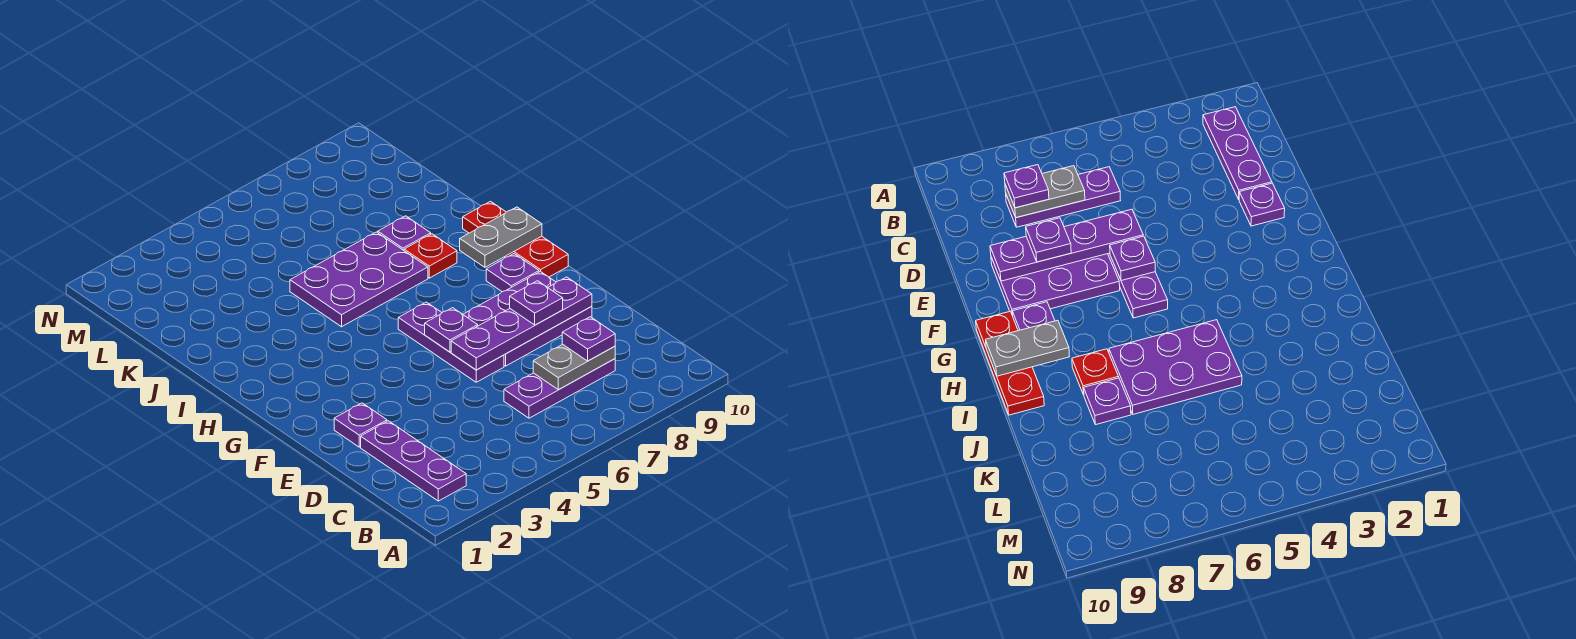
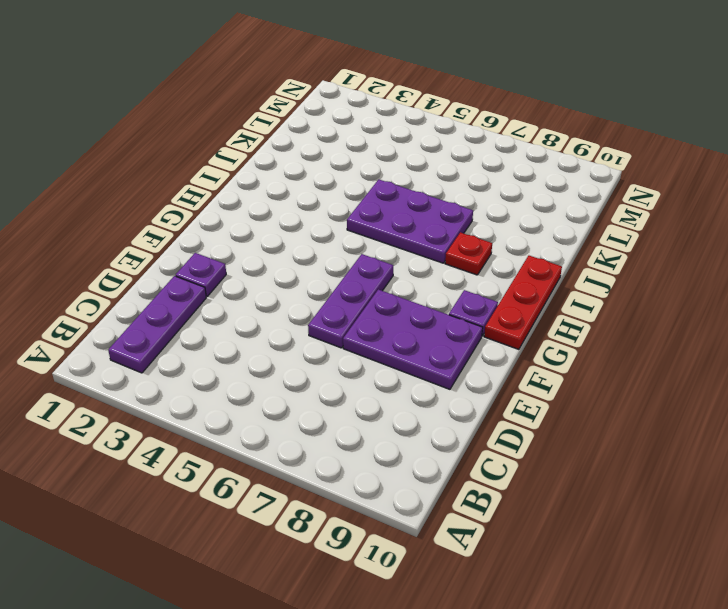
none -> purple 1x3 plate [504,359,615,418]
none -> purple 1x1 plate [378,216,431,250]
none -> grey 1x2 plate [533,344,615,390]

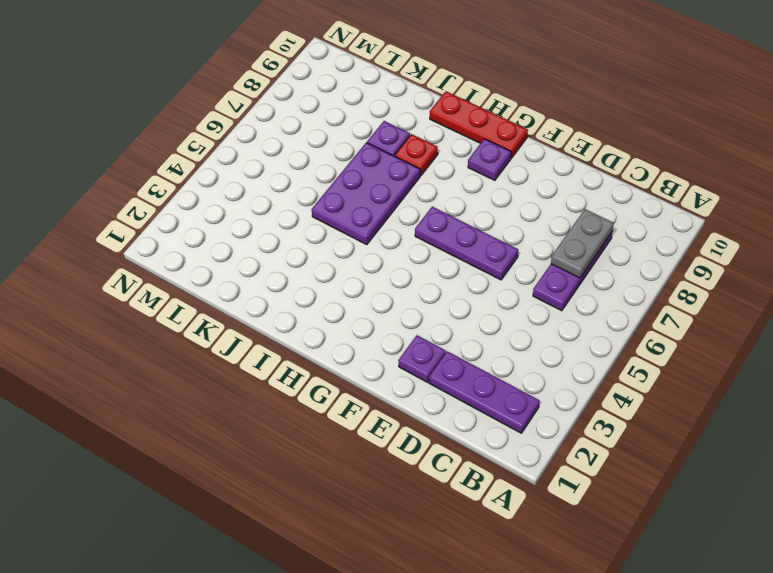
none -> purple 2x3 plate [463,271,592,366]
none -> purple 1x4 plate [451,277,592,370]
none -> purple 1x1 plate [425,308,478,352]

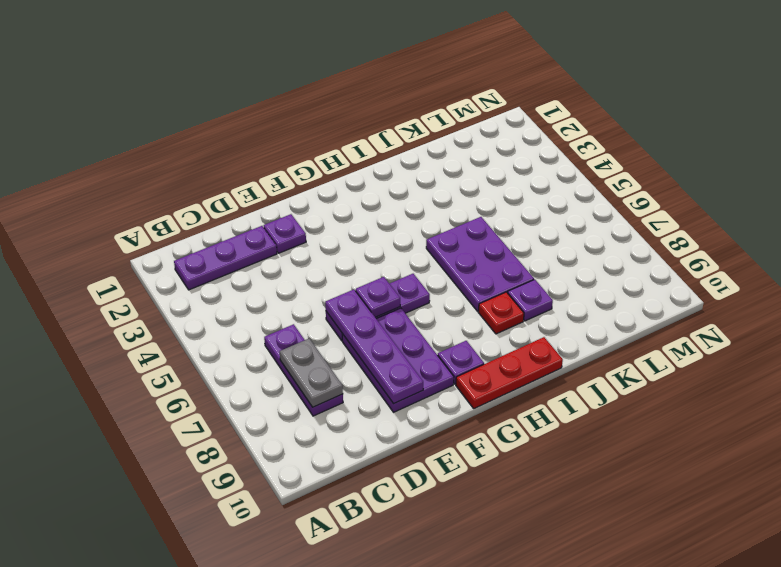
none -> grey 1x2 plate [460,207,542,267]
none -> purple 1x1 plate [562,317,615,361]
none -> purple 1x1 plate [510,281,563,325]

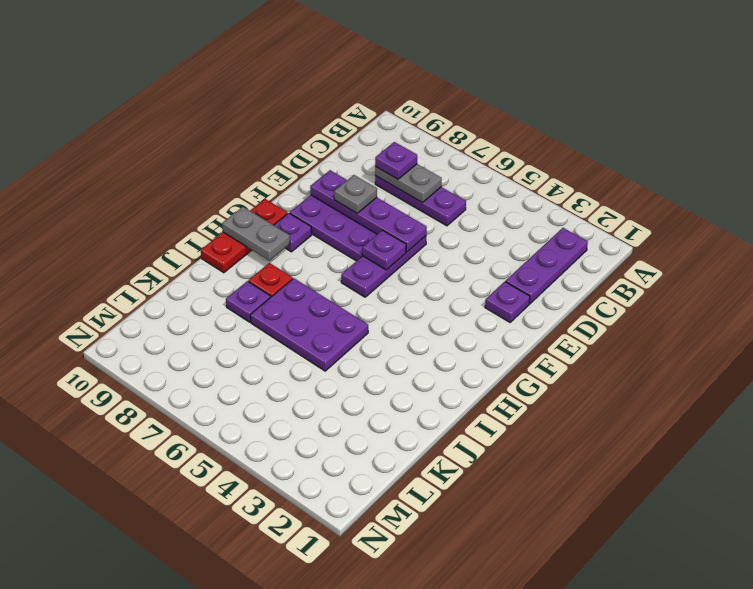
grey 1x1 plate [334,175,377,213] -> purple 1x1 plate [510,281,563,325]

